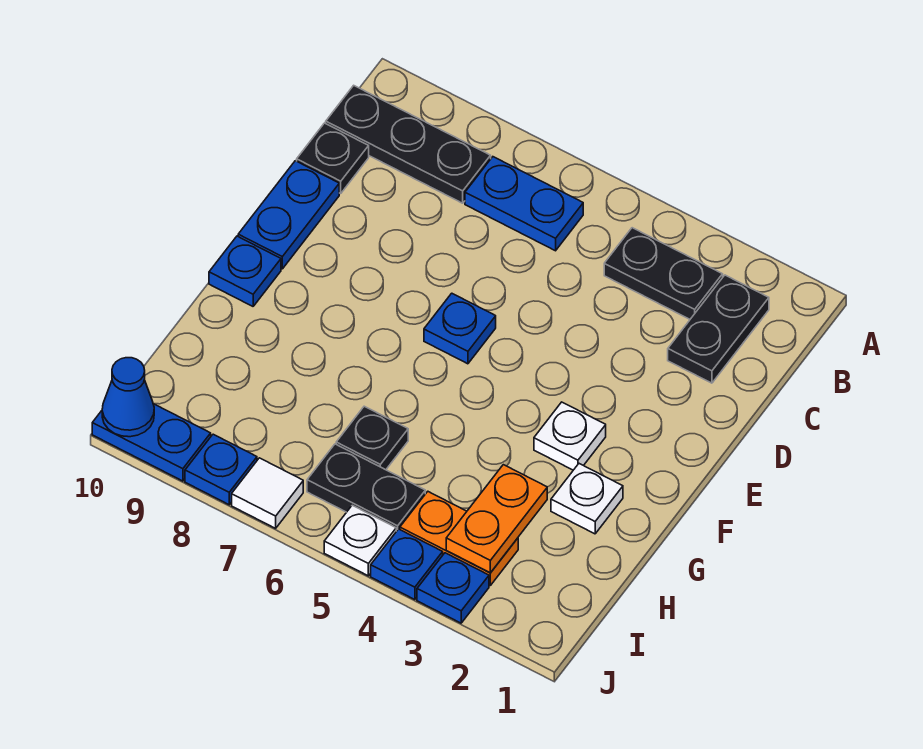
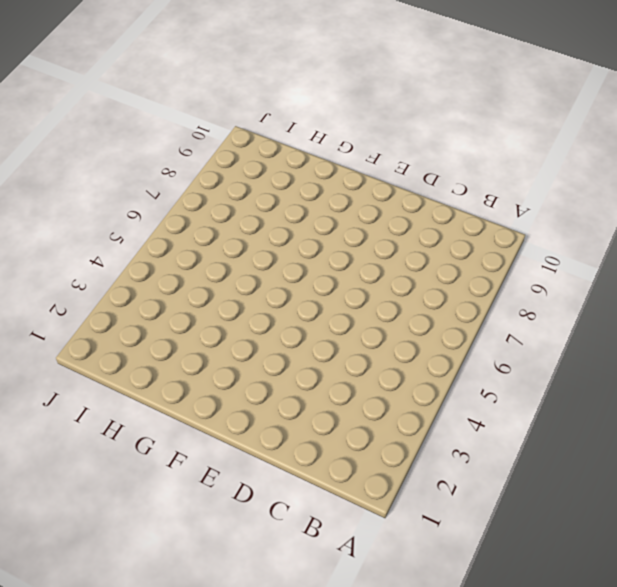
none -> black 1x2 plate [668,275,769,383]
none -> black 1x2 plate [604,228,723,319]
none -> blue 1x2 plate [465,157,583,251]

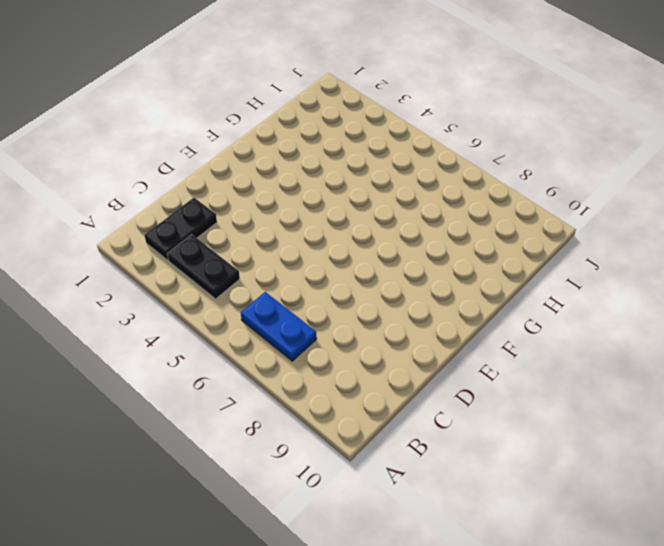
none -> black 1x3 plate [326,85,491,203]
none -> black 1x1 plate [297,123,369,193]
none -> blue 1x2 plate [238,161,339,269]

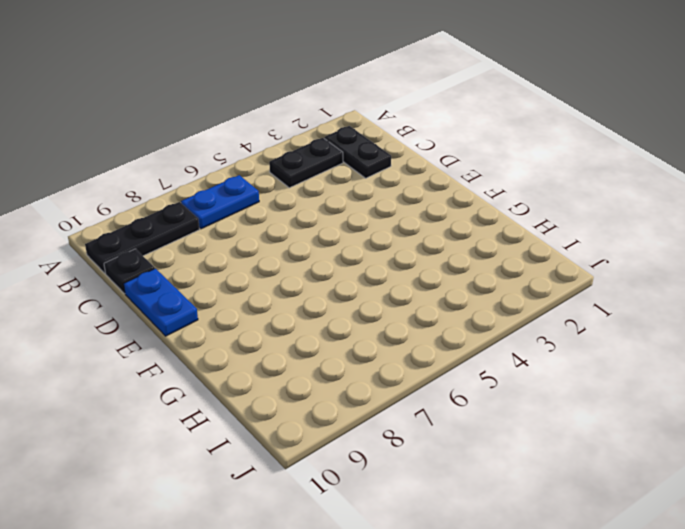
none -> blue 1x1 plate [424,293,496,364]
none -> white 1x1 plate [534,402,606,470]
none -> blue 1x1 plate [209,236,281,306]

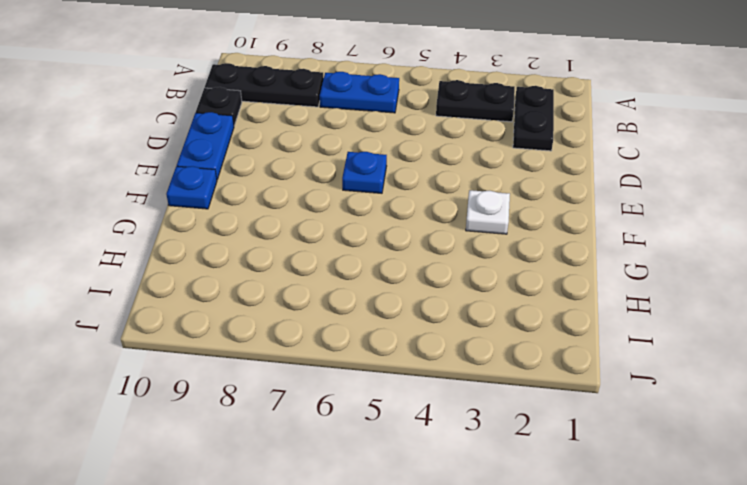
none -> white 1x1 plate [551,464,623,534]
none -> black 1x1 plate [336,406,408,470]
none -> orange 1x2 plate [400,492,518,585]

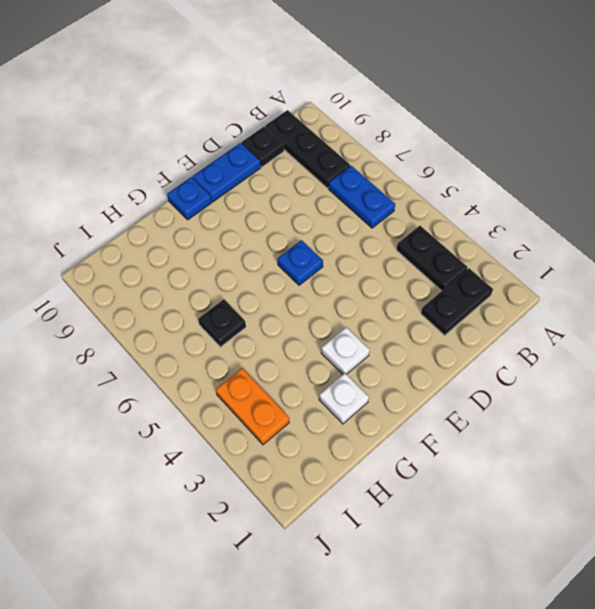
none -> black 1x2 plate [307,444,425,531]
none -> blue 1x1 plate [417,553,489,623]
none -> blue 1x1 plate [371,529,443,600]

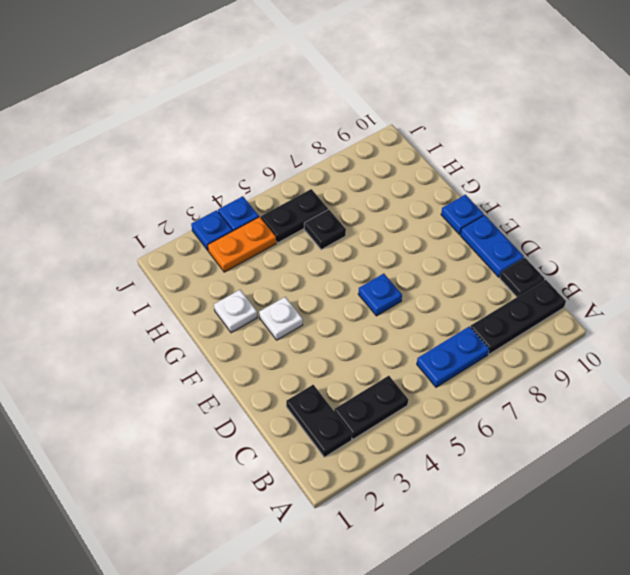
none -> white 1x1 plate [324,505,396,576]
none -> white 1x1 tile [232,458,303,528]
none -> blue 1x1 plate [185,434,257,505]

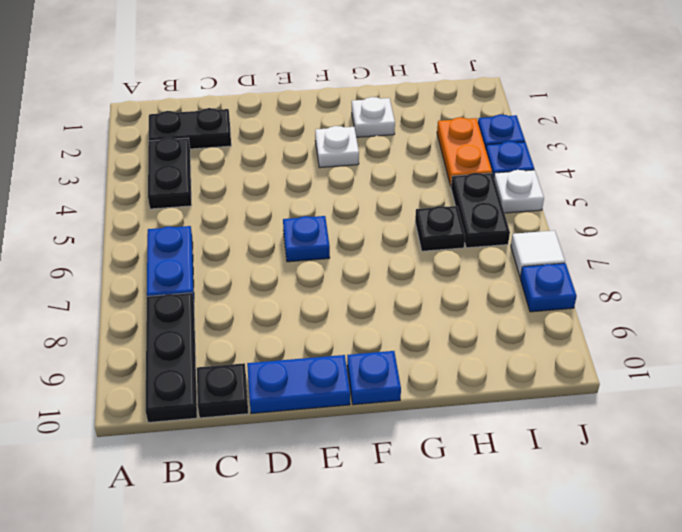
none -> blue 1x2 plate [92,404,211,481]
none -> orange 1x2 plate [446,465,547,573]
none -> blue 1x1 cone [102,358,154,437]

